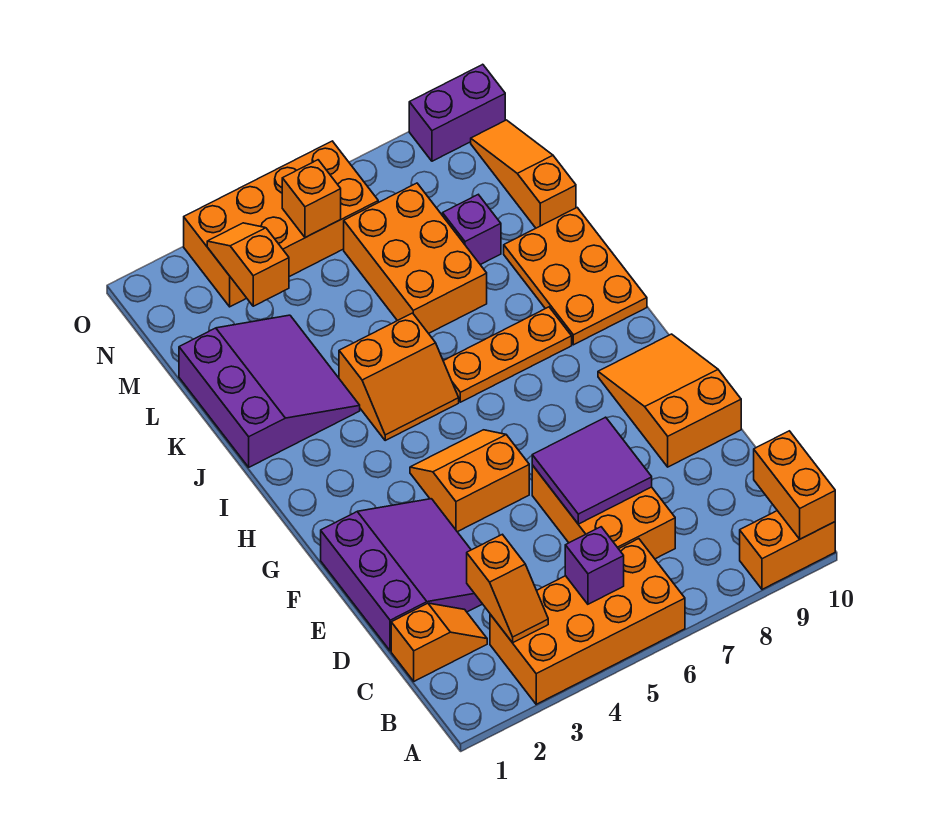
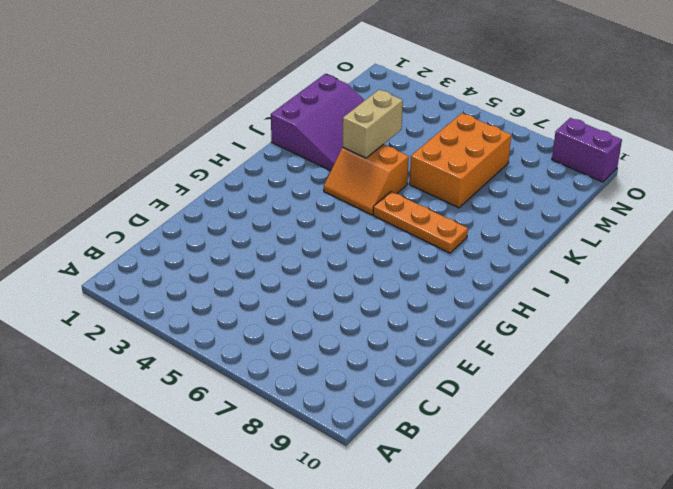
tan 1x2 brick [343,90,403,158] -> none
none -> orange 2x4 brick [490,539,685,704]
none -> orange 1x2 brick [740,511,835,589]
none -> orange 1x2 slope [391,603,487,681]

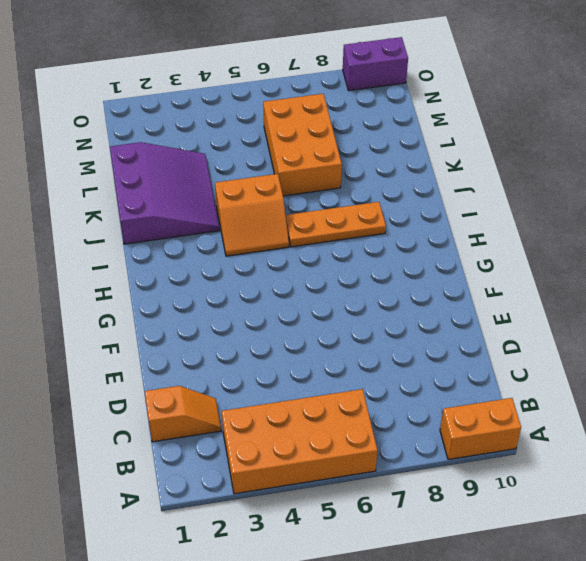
none -> orange 2x3 brick [532,465,675,559]
none -> purple 3x3 slope [321,499,482,651]
none -> orange 2x3 slope [598,334,741,467]

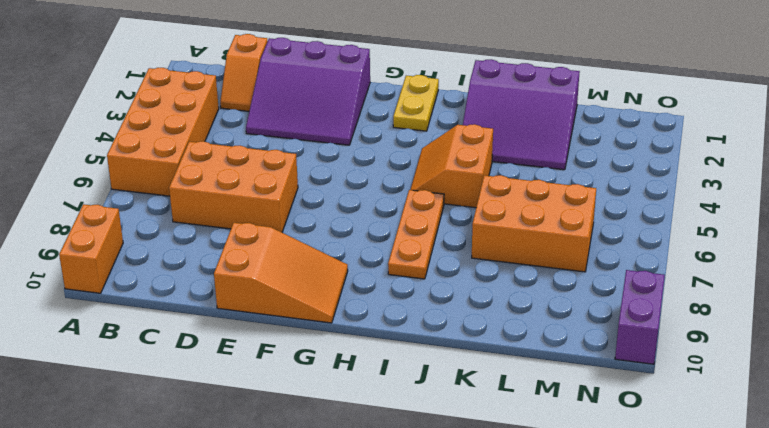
yellow 1x2 plate [393,75,439,131] -> none
none -> orange 2x2 slope [410,430,529,532]
none -> orange 2x3 plate [504,208,647,345]
none -> purple 1x1 brick [443,195,501,265]

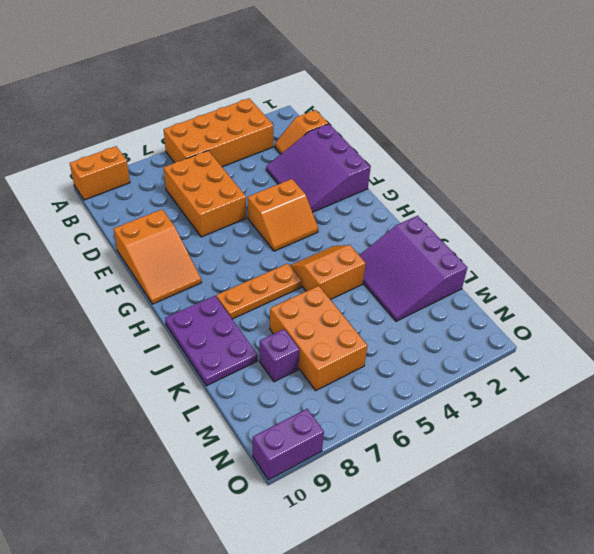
purple 2x3 plate [165,296,258,386] -> orange 2x3 plate [504,208,647,345]
none -> orange 1x3 slope [471,120,576,228]
none -> orange 2x4 brick [184,141,378,307]
none -> orange 1x2 brick [754,431,835,539]

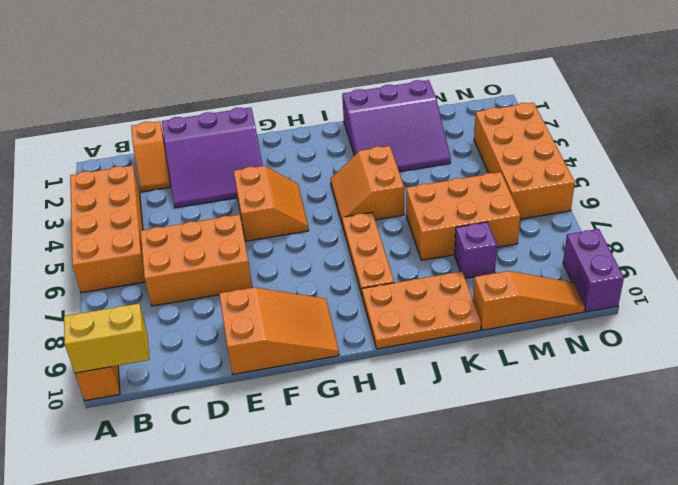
yellow 1x2 brick [64,304,150,373] -> orange 1x2 brick [754,431,835,539]
none -> orange 1x2 slope [467,534,548,643]
none -> purple 1x1 brick [565,527,624,604]
none -> purple 2x2 tile [532,417,652,524]

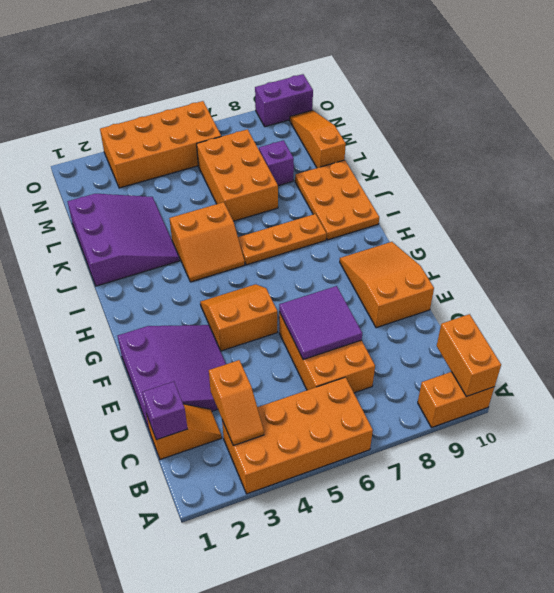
purple 1x1 brick [142,382,187,440] -> purple 1x1 brick moved to [565,527,624,604]
none -> orange 1x2 slope [207,223,289,306]
none -> orange 1x1 brick [282,160,341,238]

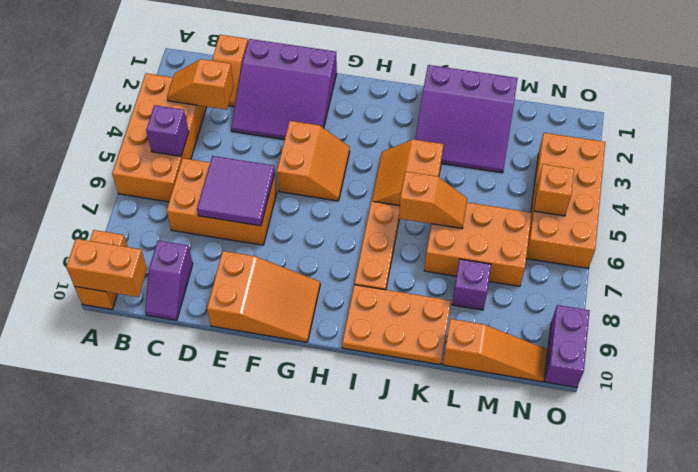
purple 1x2 slope [145,241,193,320] -> none
orange 1x2 slope [399,172,467,228] -> orange 1x2 slope moved to [207,223,289,306]

